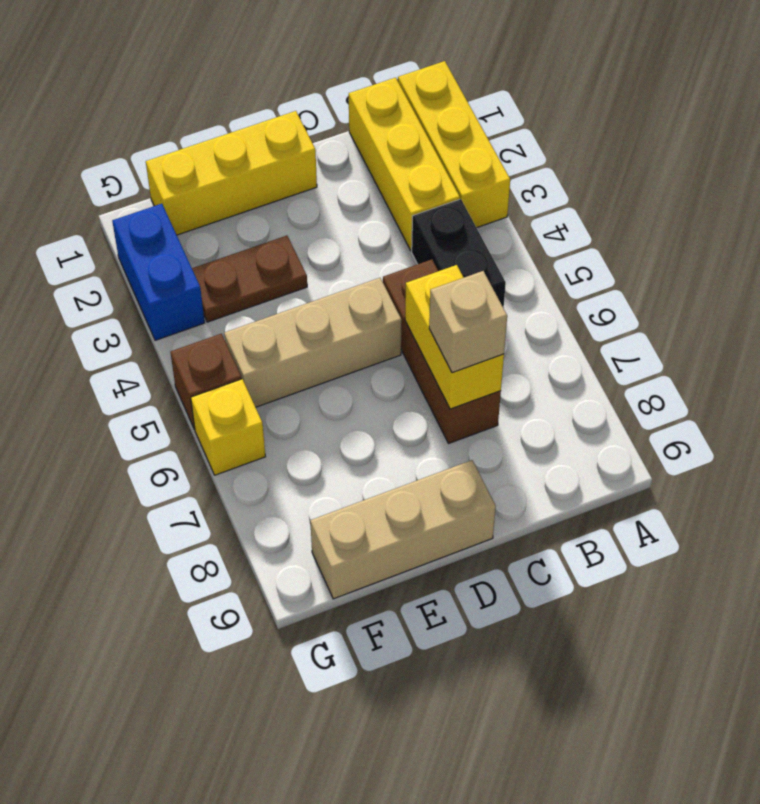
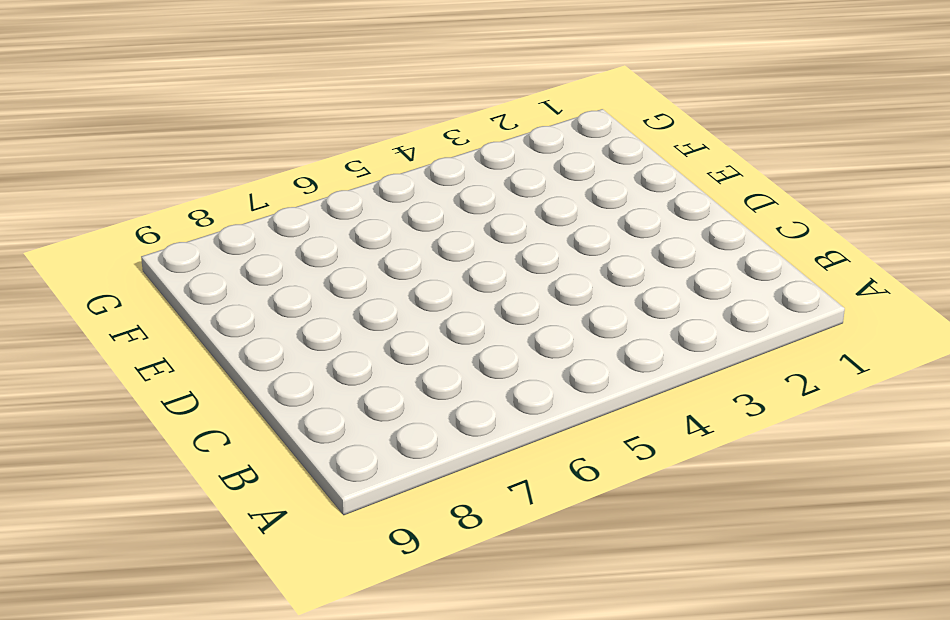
none -> yellow 1x3 brick [398,61,510,228]
none -> yellow 1x3 brick [349,78,460,251]
none -> black 1x2 brick [412,199,506,308]

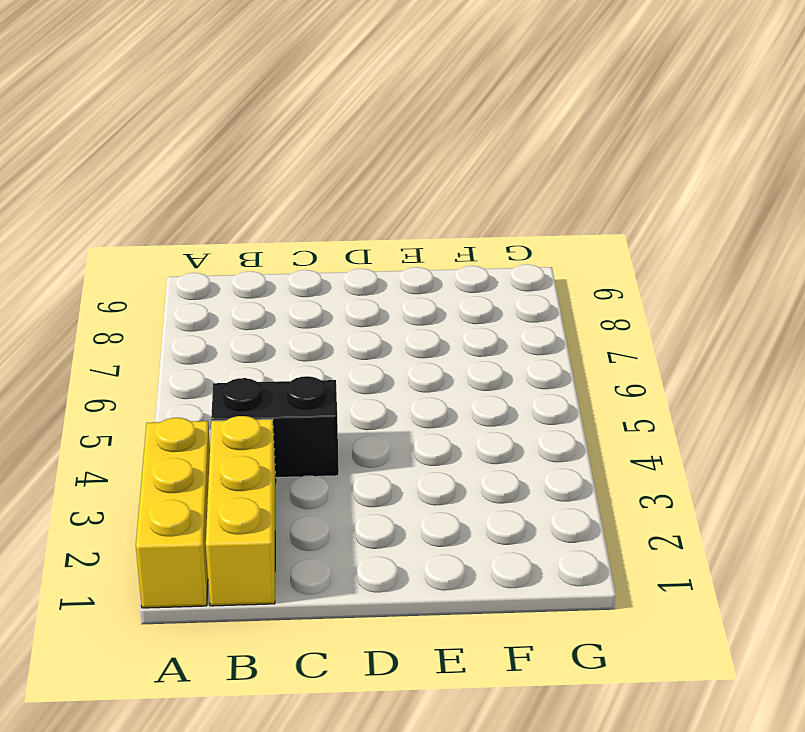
black 1x2 brick [211,376,339,478] -> black 1x2 brick turned to [412,199,506,308]
none -> brown 1x3 brick [383,260,501,444]
none -> yellow 1x3 brick [146,111,317,235]
none -> tan 1x3 brick [224,278,401,407]

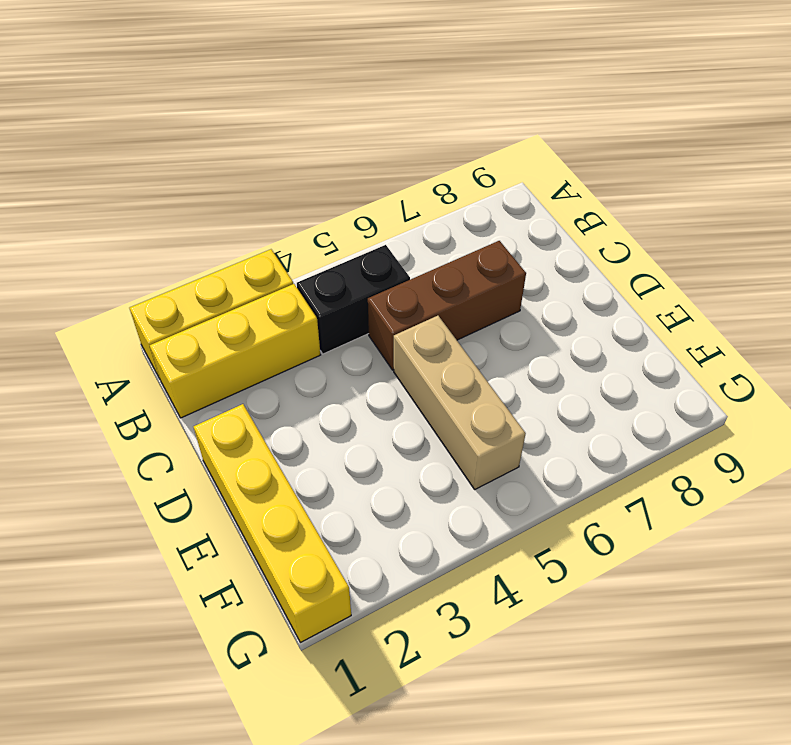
yellow 1x4 brick [194,404,351,643] -> yellow 1x3 brick [146,111,317,235]
none -> tan 1x3 brick [310,460,496,599]
none -> brown 1x2 plate [192,236,307,322]
none -> blue 1x2 brick [112,204,205,340]

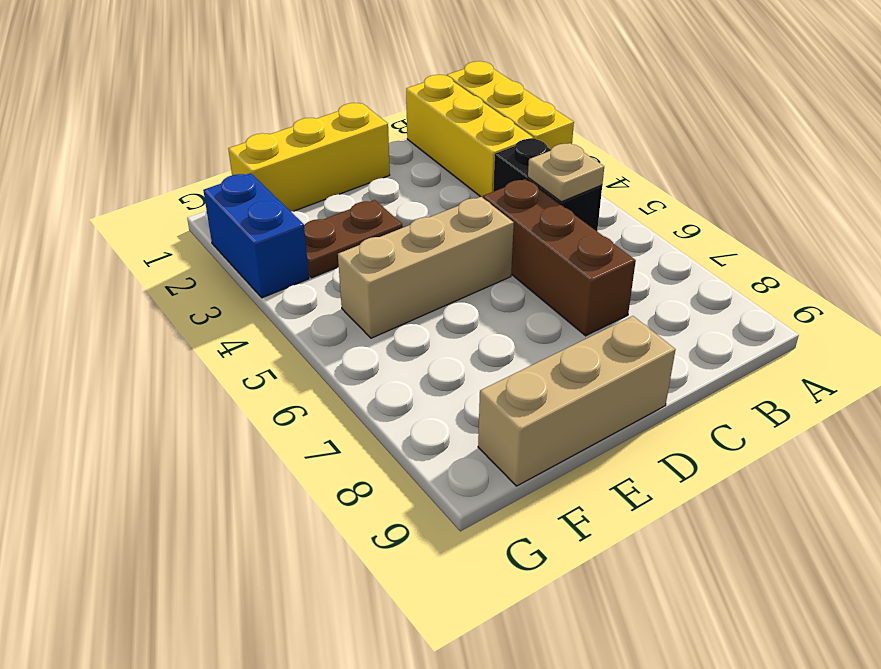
tan 1x1 plate [528,143,604,202] -> none
none -> brown 1x1 brick [170,334,242,429]
none -> yellow 1x1 brick [191,379,265,475]
none -> yellow 1x2 brick [405,265,504,409]

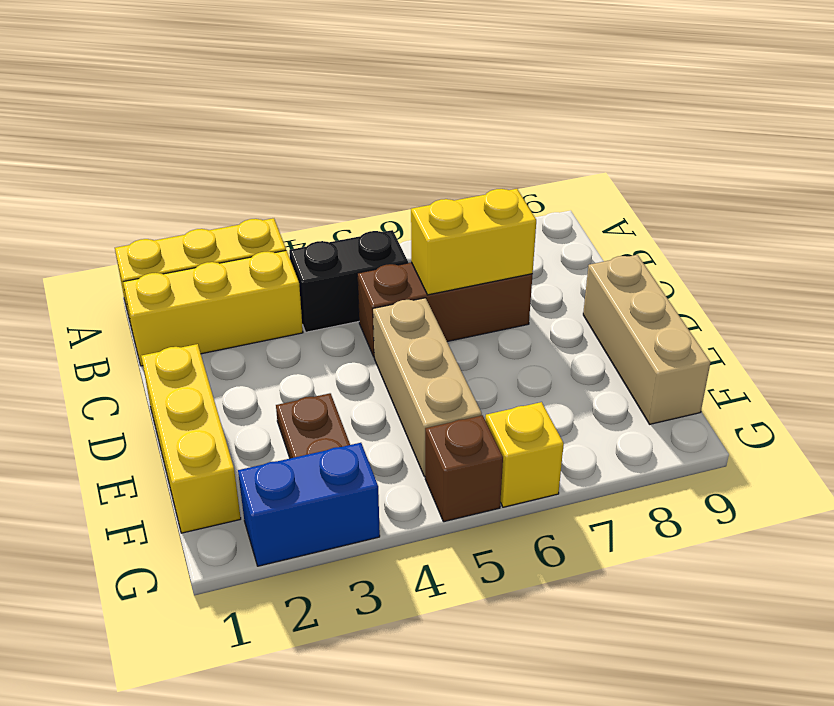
none -> tan 1x1 brick [429,271,507,373]

